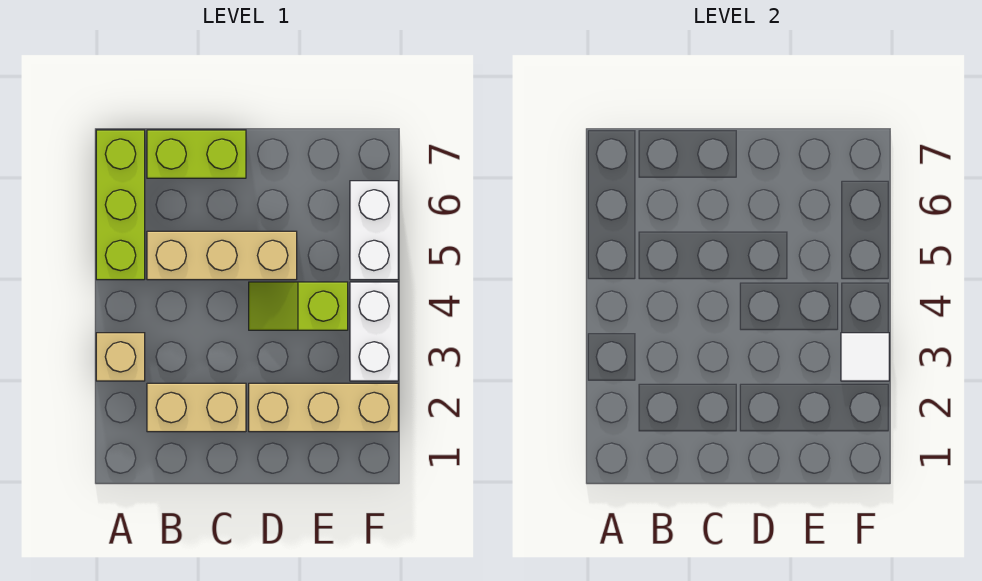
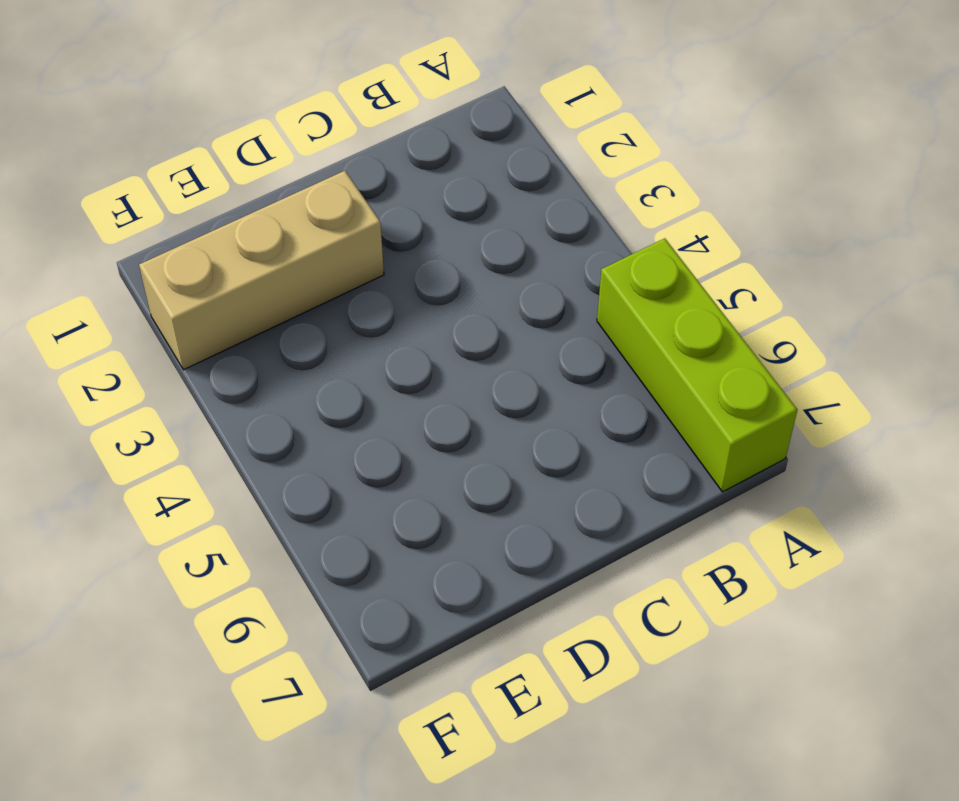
none -> tan 1x1 brick [96,333,145,381]
none -> tan 1x2 brick [147,383,246,432]

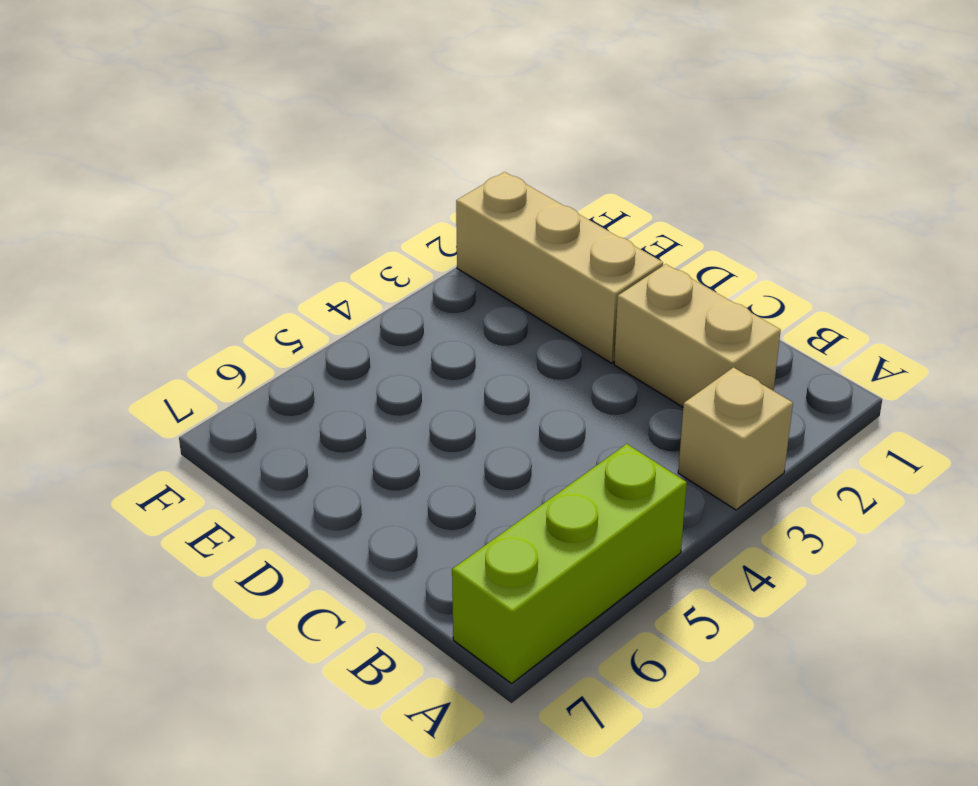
none -> tan 1x3 brick [147,231,297,280]
none -> lime 1x2 brick [147,130,246,178]

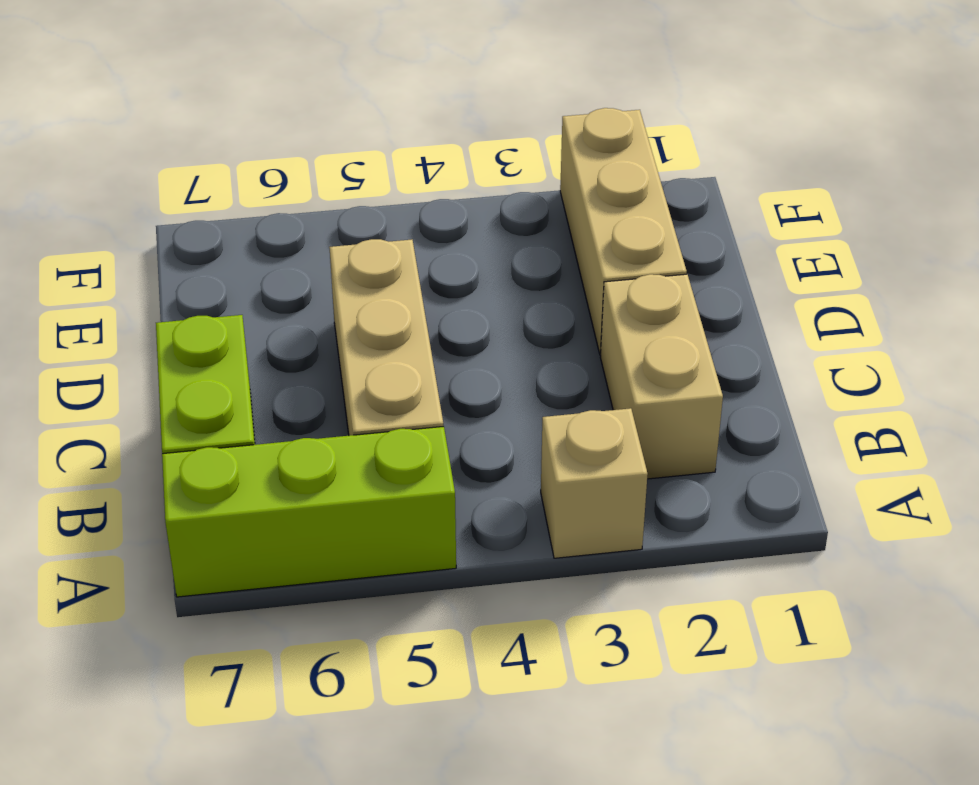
none -> lime 1x2 slope [249,282,348,330]
none -> white 1x2 brick [350,282,398,381]

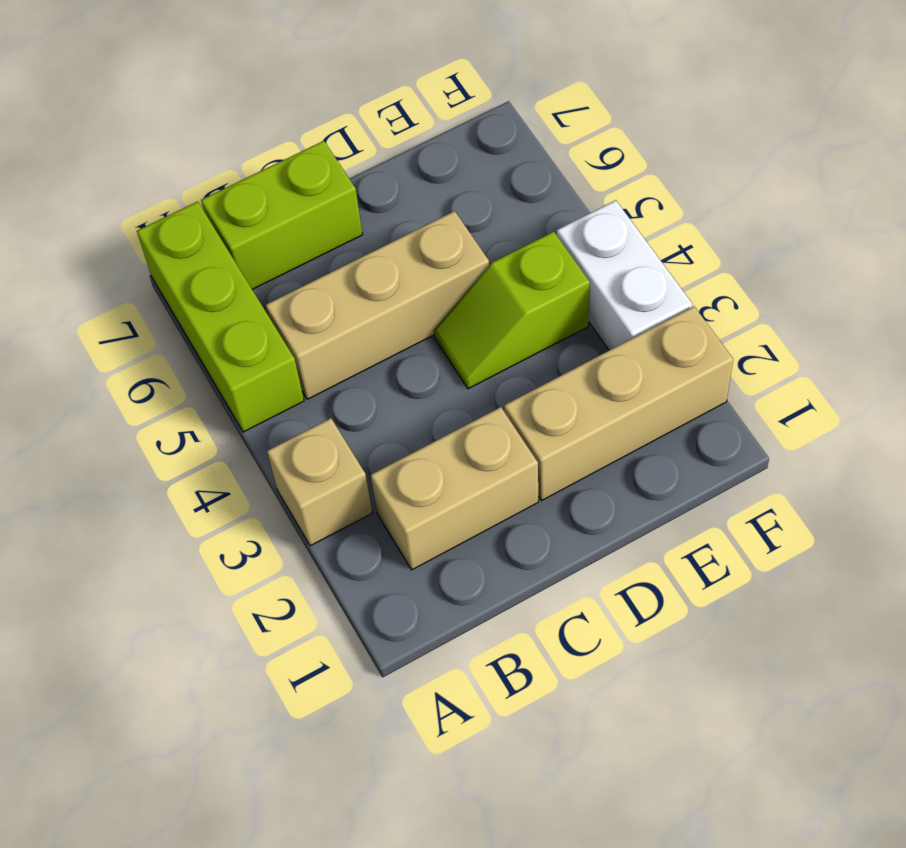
none -> white 1x2 brick [350,181,398,280]
none -> white 1x1 tile [841,333,889,381]

